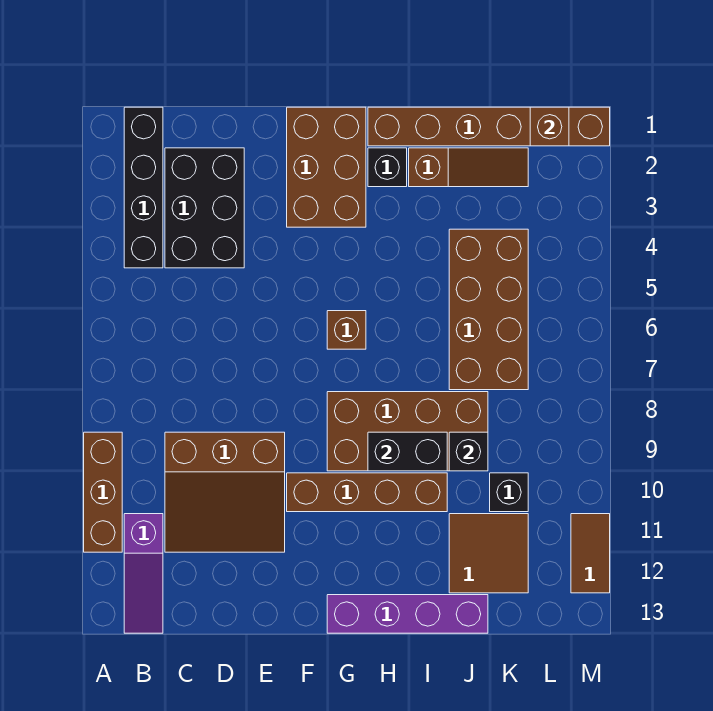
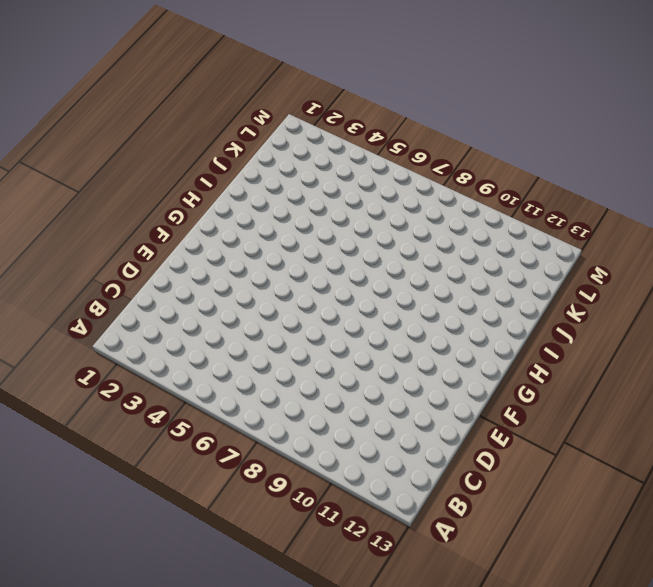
none -> brown 1x3 brick [84,432,122,552]
none -> black 1x4 brick [124,107,163,268]
none -> purple 1x3 slope [124,514,163,633]

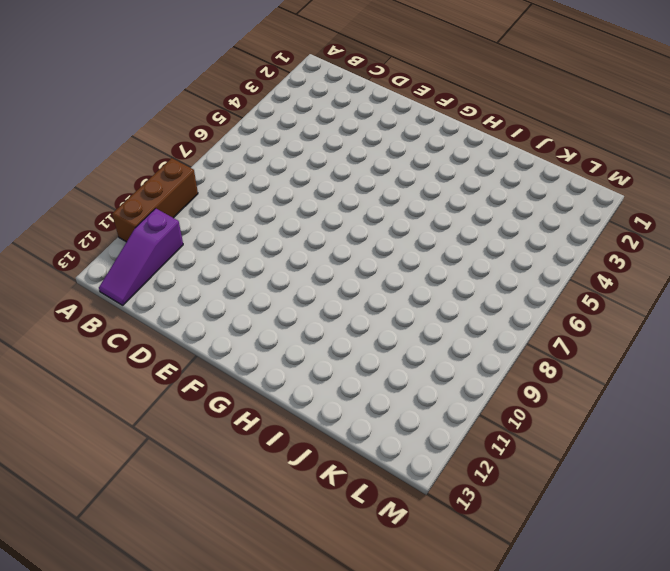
none -> black 1x4 brick [124,107,163,268]
none -> black 2x3 brick [165,148,244,268]
none -> brown 3x3 slope [165,432,285,552]

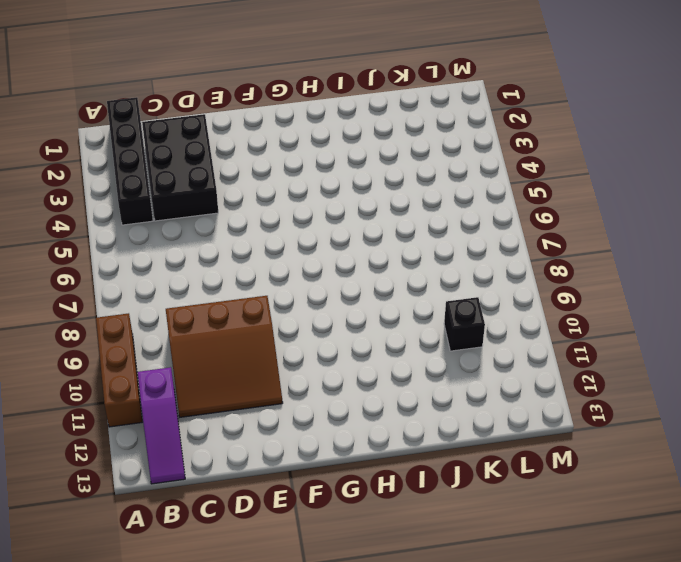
none -> brown 2x3 brick [287,107,366,227]
none -> brown 1x4 brick [287,473,447,512]
none -> brown 1x1 brick [327,311,366,349]

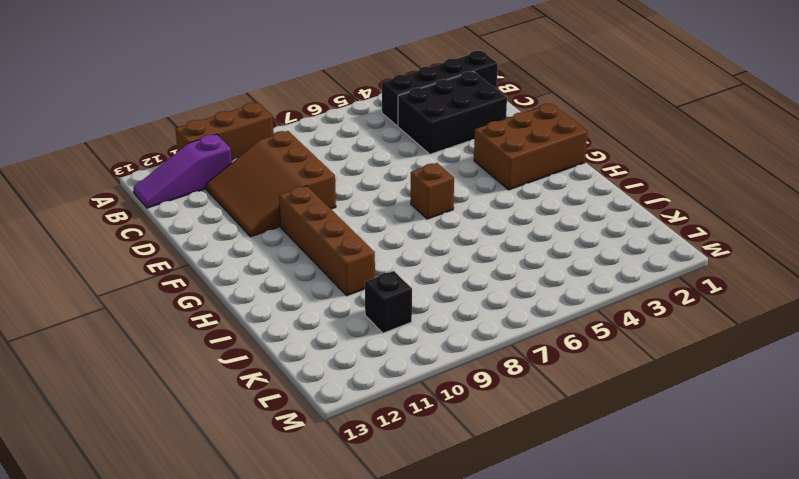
none -> brown 2x4 brick [327,392,488,471]
none -> purple 1x4 brick [327,595,488,633]
none -> brown 1x6 brick [368,107,610,146]

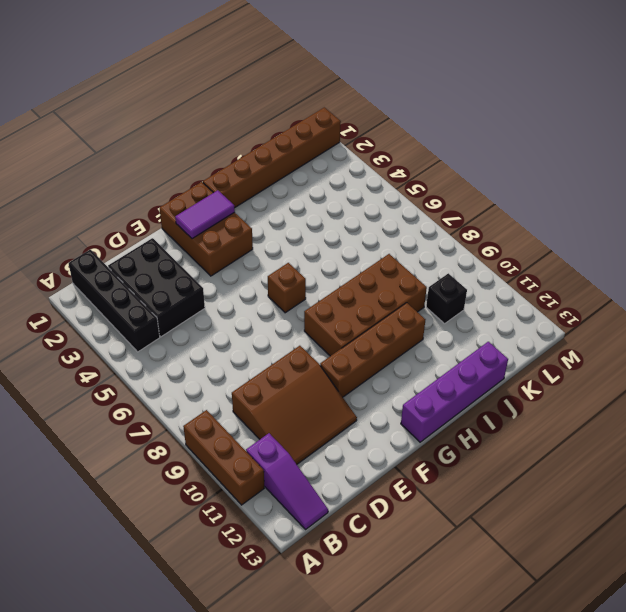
purple 1x2 tile [175,190,235,239] -> none
none -> black 1x1 brick [368,148,407,187]
none -> brown 1x3 slope [409,148,528,187]
none -> brown 2x4 brick [449,229,528,390]

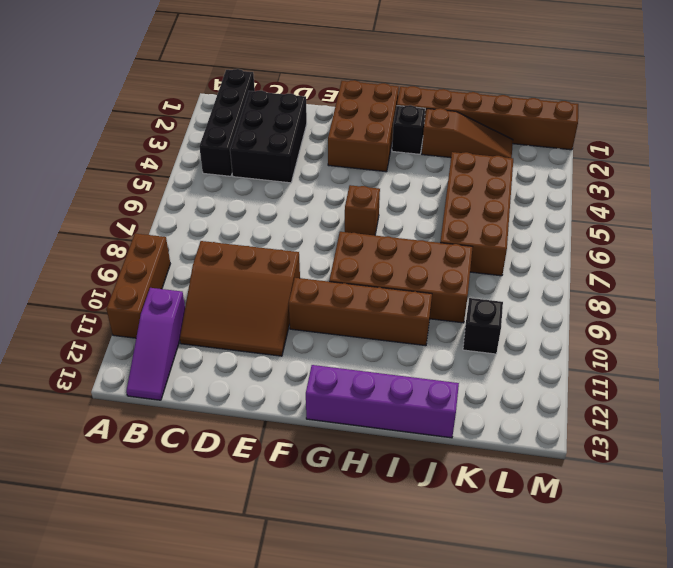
none -> brown 2x2 tile [449,514,528,593]
none -> brown 1x2 tile [571,514,610,593]
none -> black 1x2 brick [368,432,447,471]

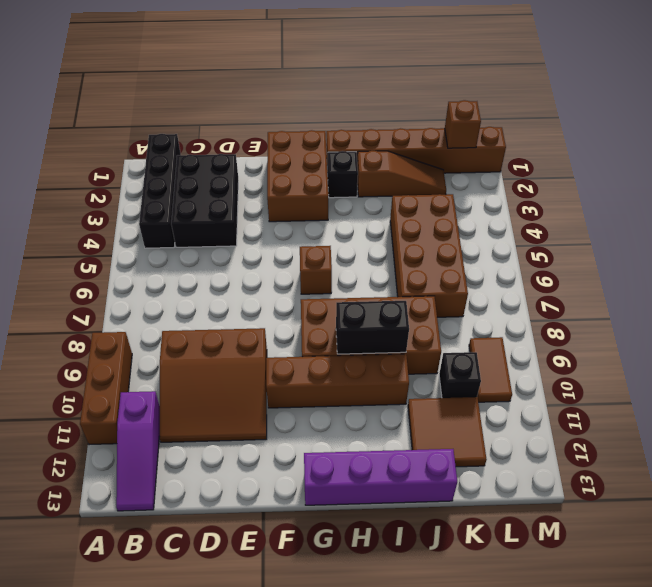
brown 1x2 tile [469,337,512,402] -> brown 1x2 tile moved to [571,514,610,593]
none -> black 1x1 brick [449,432,488,471]

